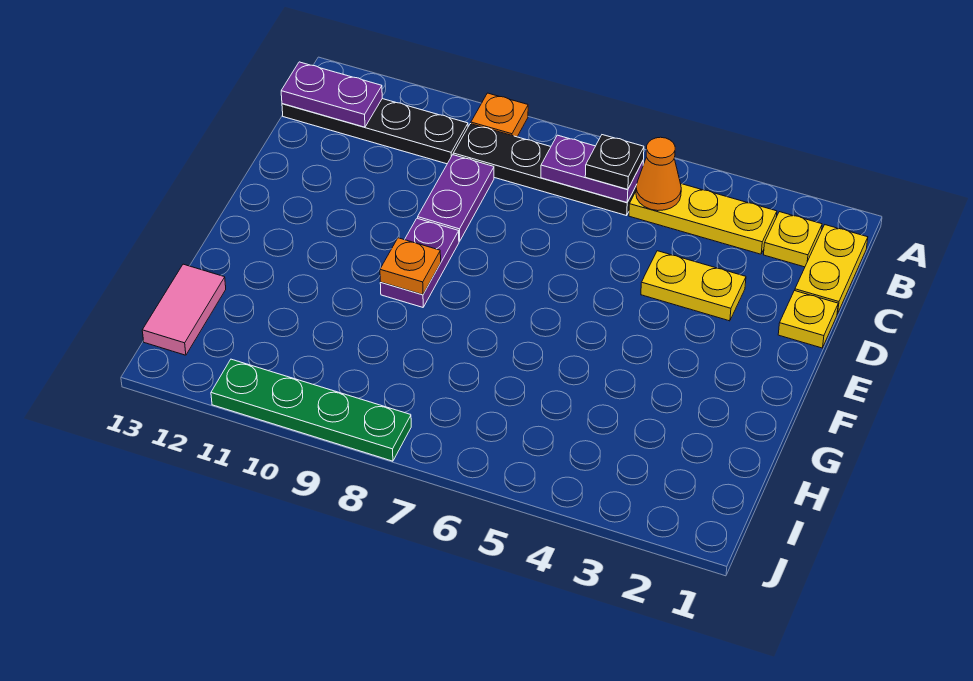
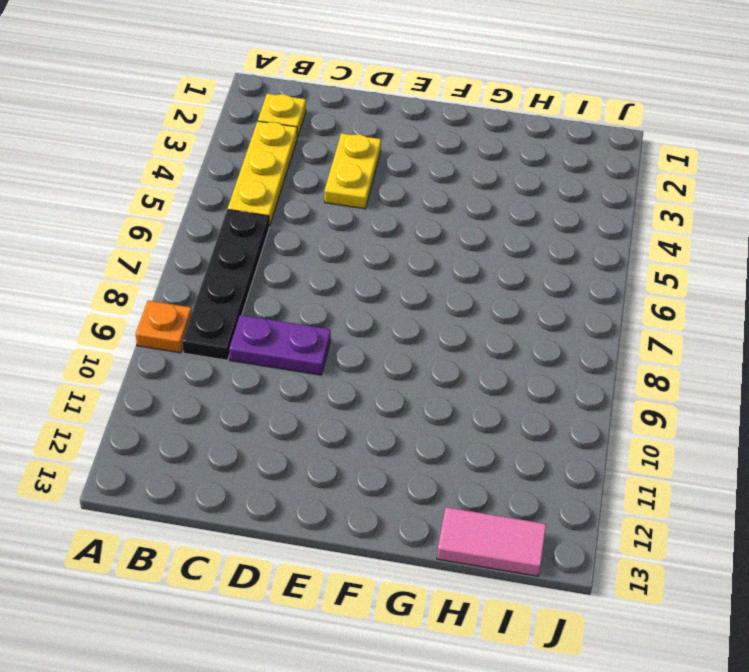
none -> yellow 1x2 plate [795,225,868,314]
none -> black 1x4 plate [282,99,468,164]
none -> yellow 1x1 plate [778,291,838,348]

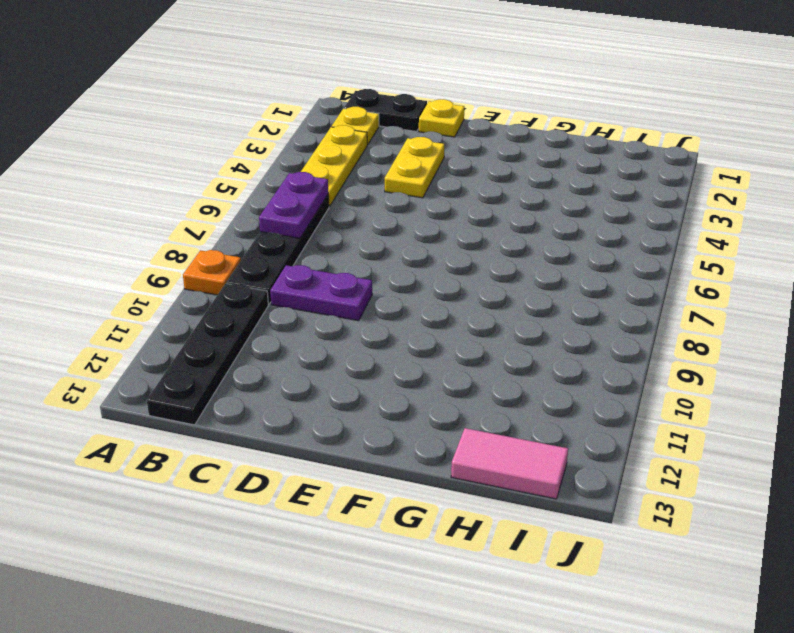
black 1x2 plate [344,89,427,131] -> yellow 1x2 plate [795,225,868,314]
none -> purple 1x2 plate [380,218,459,307]
none -> green 1x4 plate [211,359,411,461]
none -> orange 1x1 cone [636,137,681,211]

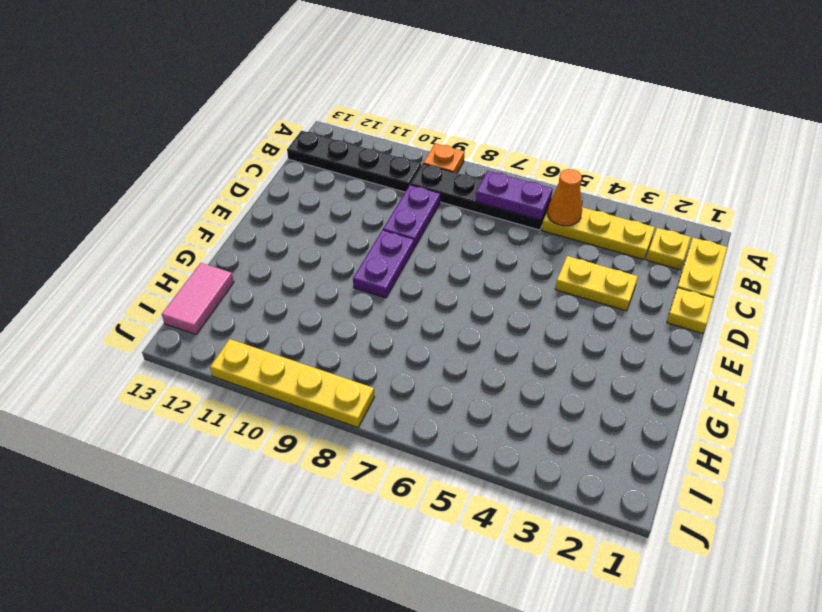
yellow 1x4 plate [210,339,374,427] -> green 1x4 plate [211,359,411,461]
none -> purple 1x2 plate [281,62,382,127]
none -> orange 1x1 plate [380,238,441,295]
none -> black 1x1 plate [585,135,644,189]

